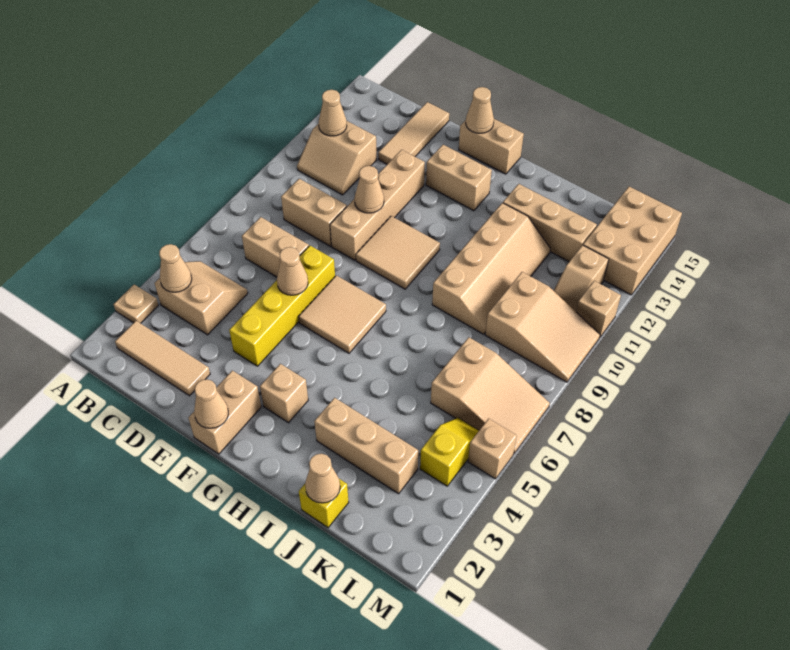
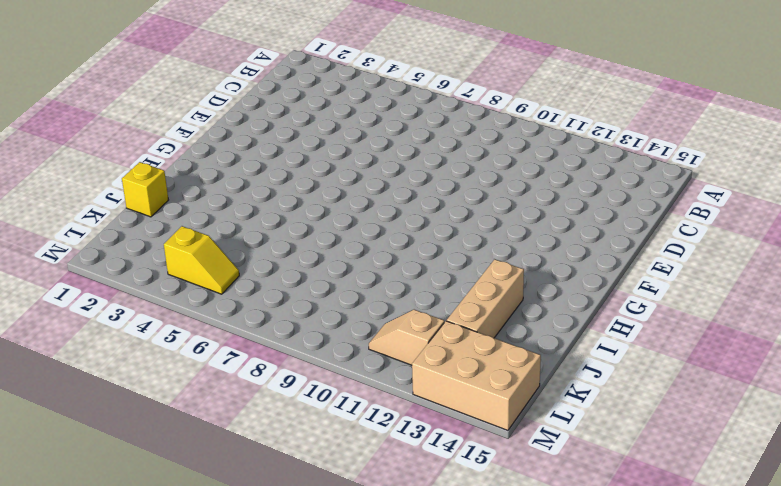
none -> tan 1x1 plate [114,285,159,323]
none -> tan 1x3 tile [115,321,210,396]
none -> tan 2x2 slope [155,261,248,335]
none -> tan 2x2 slope [297,121,377,195]

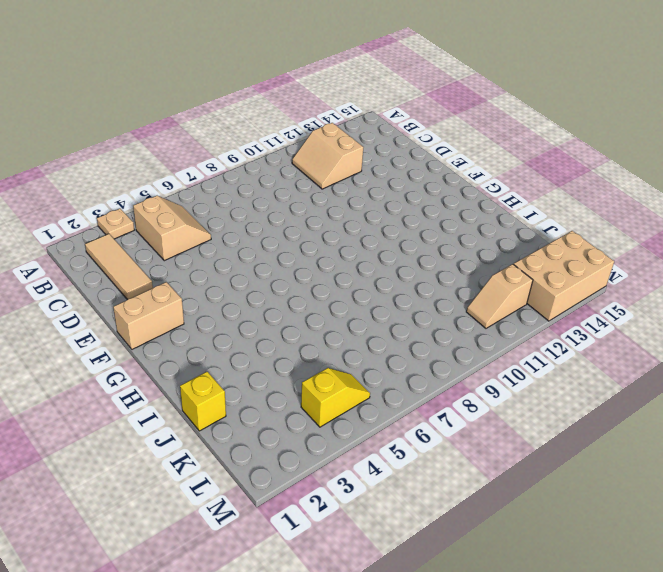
none -> tan 1x2 brick [242,217,309,277]
none -> tan 1x2 brick [281,179,347,246]
none -> tan 1x3 tile [378,102,449,164]
none -> yellow 1x4 brick [229,246,335,366]

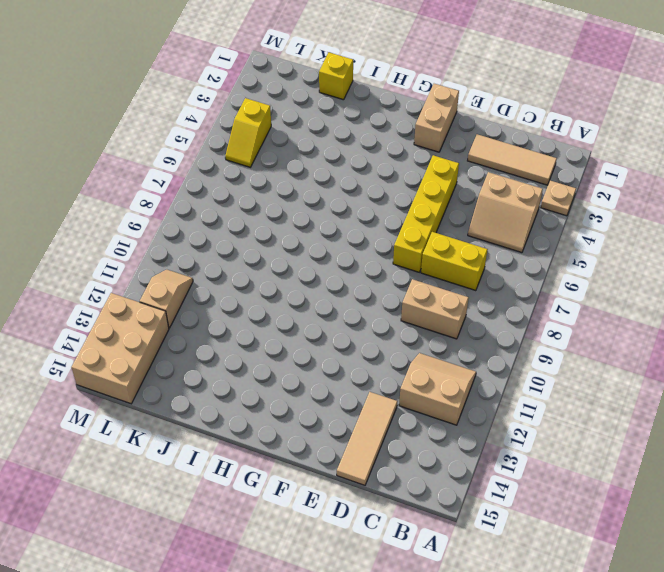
yellow 1x2 brick [421,232,488,291] -> tan 1x2 brick [242,217,309,277]
none -> tan 1x4 brick [330,150,425,260]
none -> tan 2x2 tile [298,275,386,353]
none -> tan 2x2 tile [356,216,440,289]
none -> tan 1x2 brick [426,145,492,211]

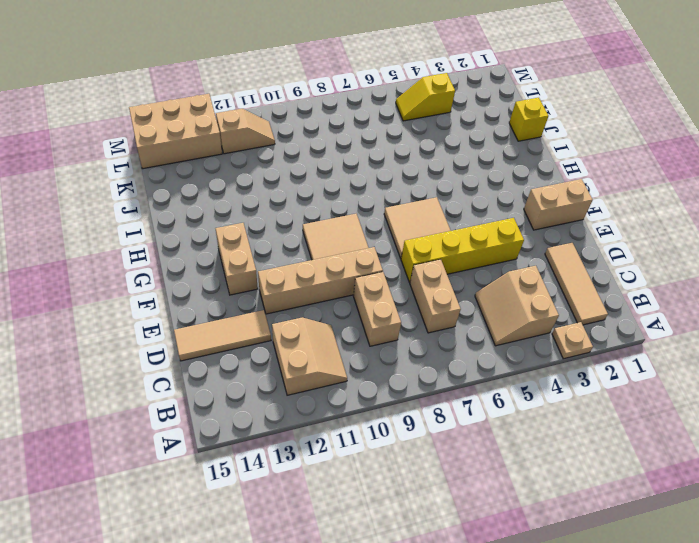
none -> tan 1x2 brick [459,119,524,174]
none -> tan 1x1 brick [260,364,308,423]
none -> tan 1x3 brick [314,398,418,494]
none -> tan 2x4 slope [432,203,550,334]

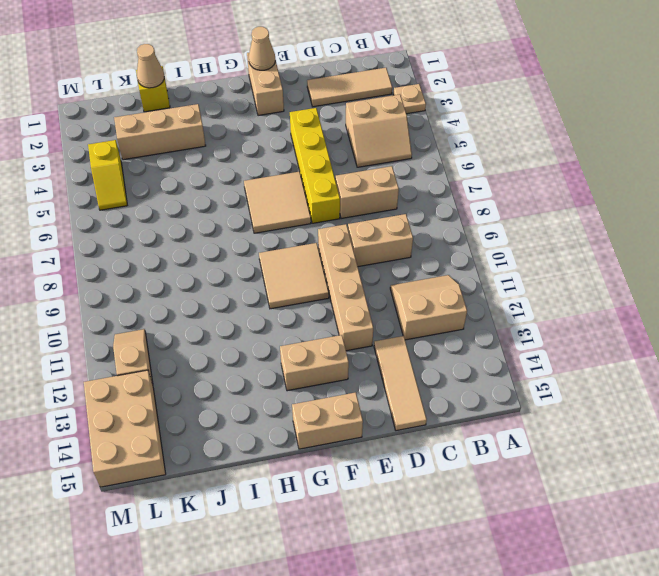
none -> tan 1x1 brick [260,364,308,423]
none -> tan 2x4 slope [432,203,550,334]
none -> tan 1x3 brick [503,184,597,262]
none -> tan 2x3 slope [431,337,550,453]

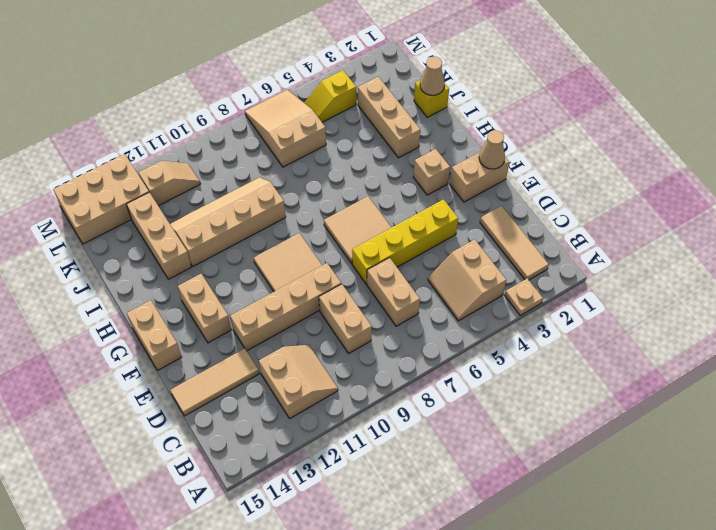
none -> tan 2x3 slope [485,272,600,382]
none -> tan 1x1 brick [468,419,517,479]
none -> tan 1x1 brick [576,281,621,337]
none -> tan 1x1 cone [159,244,192,292]

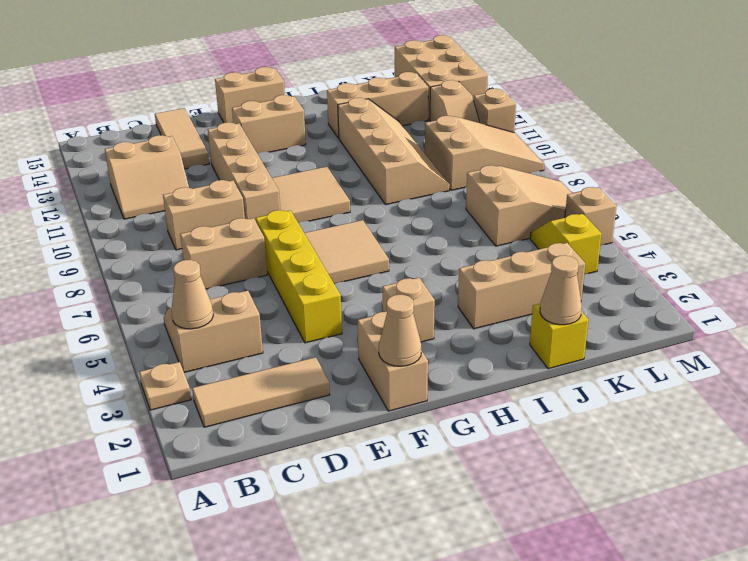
none -> tan 1x1 cone [319,90,347,136]
none -> tan 1x1 cone [277,247,308,295]
none -> tan 1x1 cone [354,166,384,213]
none -> tan 1x1 cone [466,87,494,133]

